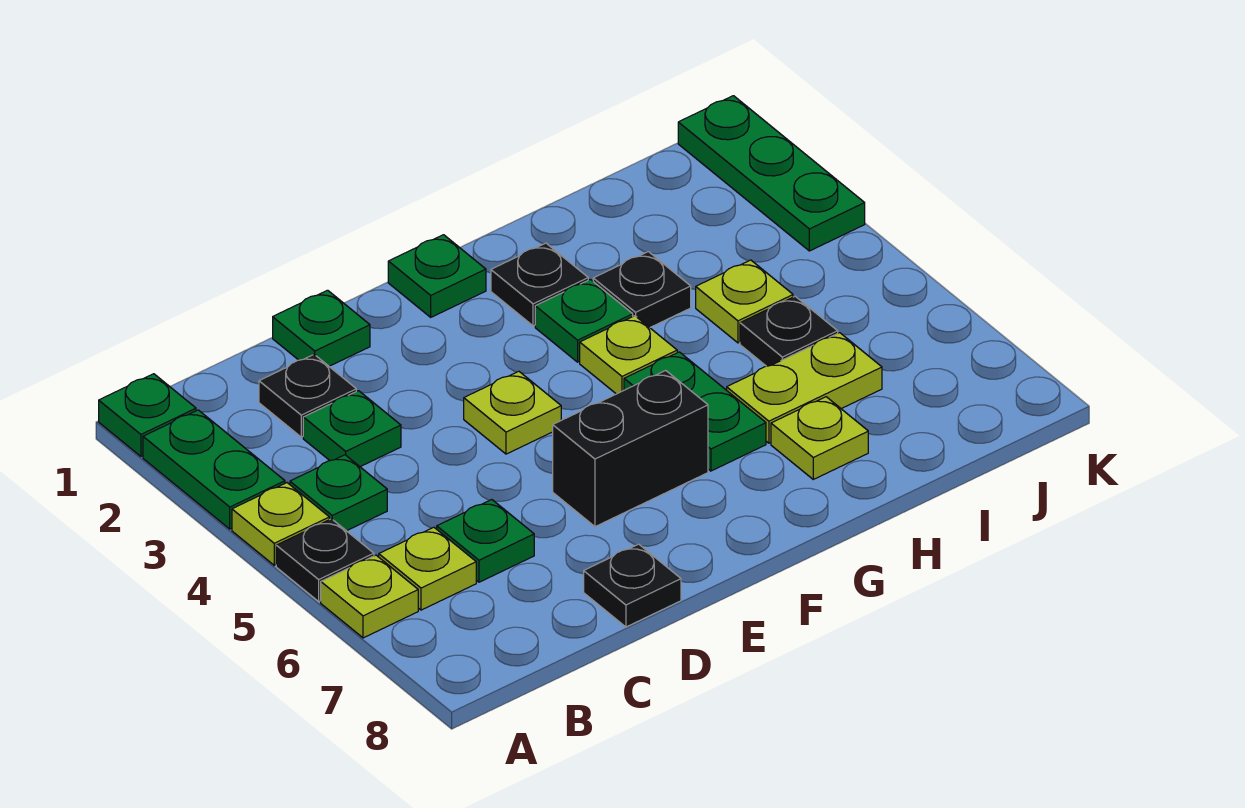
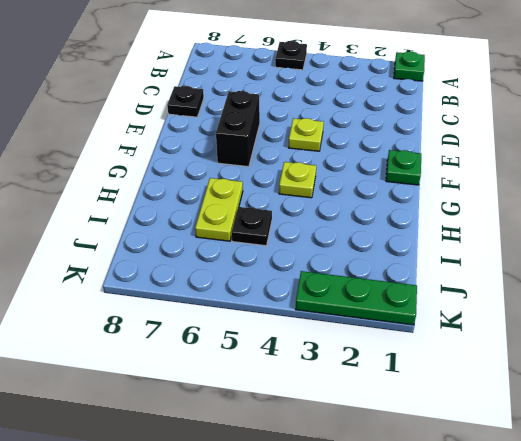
none -> green 1x2 plate [143,410,285,529]
none -> lime 1x1 plate [232,483,329,565]
none -> lime 1x1 plate [321,555,418,638]

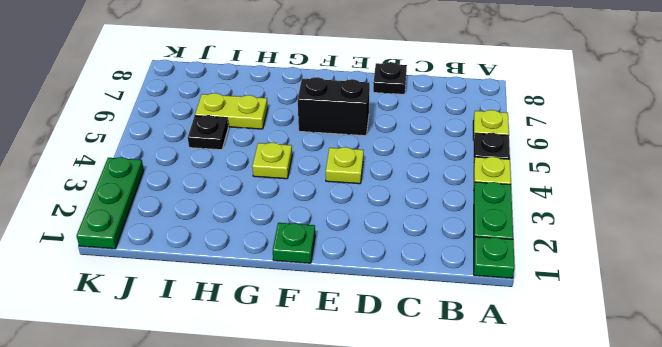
none -> green 1x1 plate [290,455,387,531]
none -> lime 1x1 plate [379,527,476,610]
none -> black 1x1 plate [259,354,356,437]

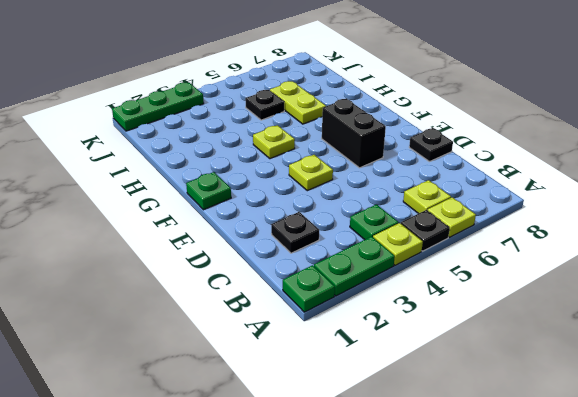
none -> green 1x1 plate [303,391,401,467]
none -> green 1x1 plate [437,500,534,582]
none -> green 1x1 plate [273,290,370,366]

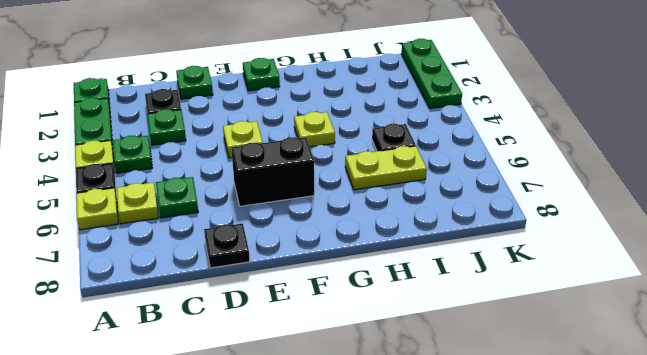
none -> black 1x1 plate [491,243,588,326]
none -> green 1x1 plate [535,279,633,362]
none -> green 1x2 plate [624,352,766,471]

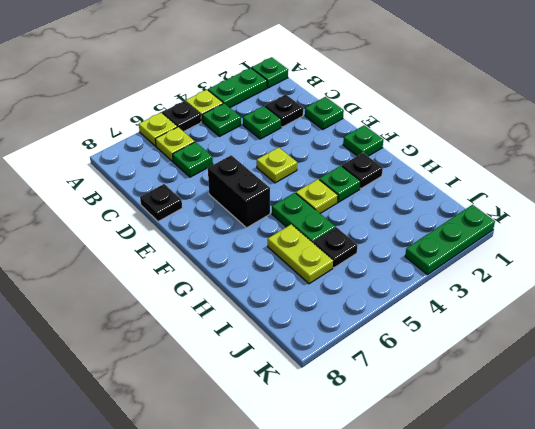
green 1x2 plate [272,193,336,243] -> green 1x2 plate turned to [624,352,766,471]
none -> black 1x1 plate [593,252,691,327]
none -> lime 1x1 plate [771,397,868,479]
none -> lime 1x1 plate [696,260,793,343]

